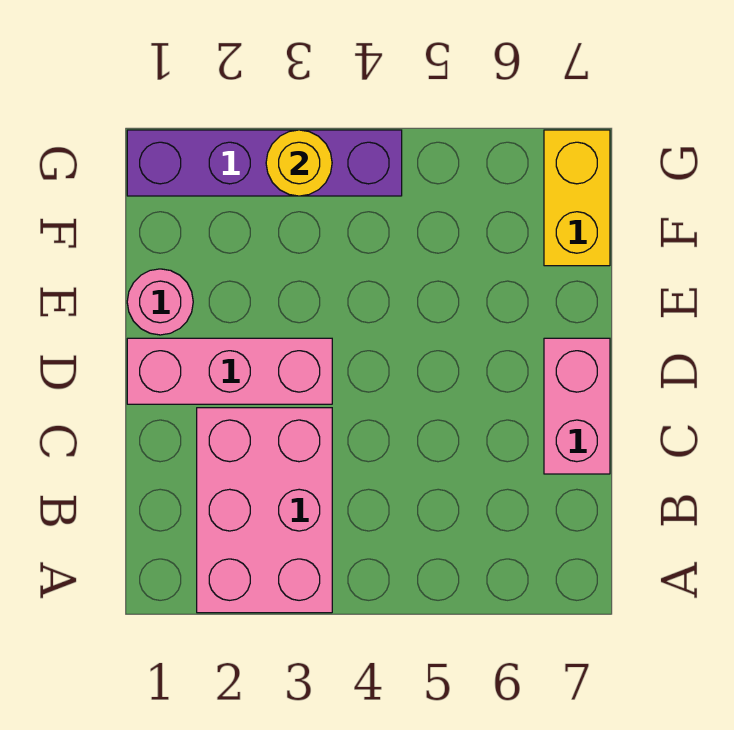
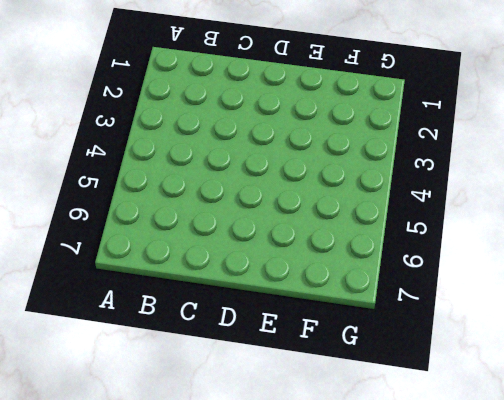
none -> pink 2x3 brick [197,408,332,613]
none -> pink 1x2 brick [544,338,610,474]

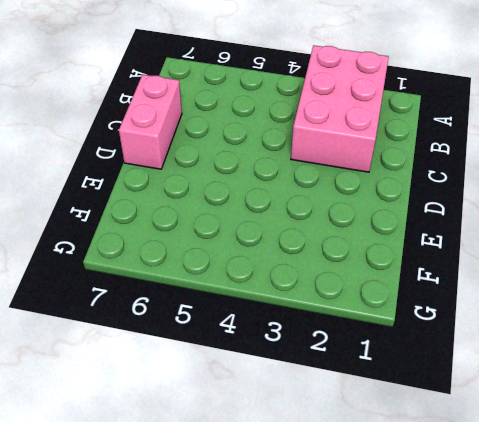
none -> pink 1x3 brick [127,338,332,404]
none -> pink 1x1 round brick [127,269,193,335]

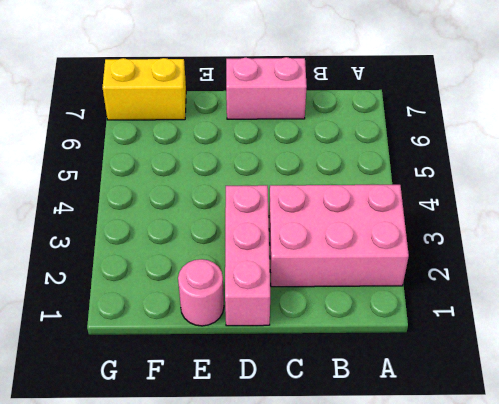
none -> purple 1x4 brick [127,130,402,196]
none -> yellow 1x1 round brick [266,130,332,196]

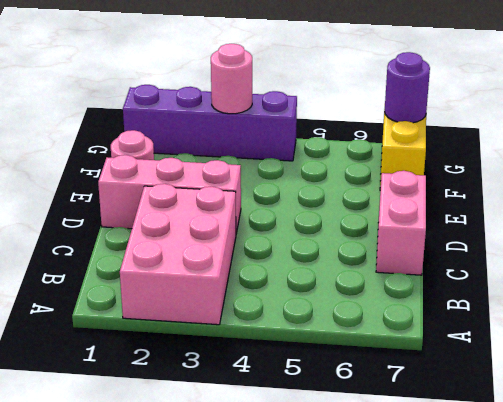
pink 1x1 round brick [211,44,252,114] -> yellow 1x1 round brick [266,130,332,196]
purple 1x1 round brick [384,52,430,123] -> none

